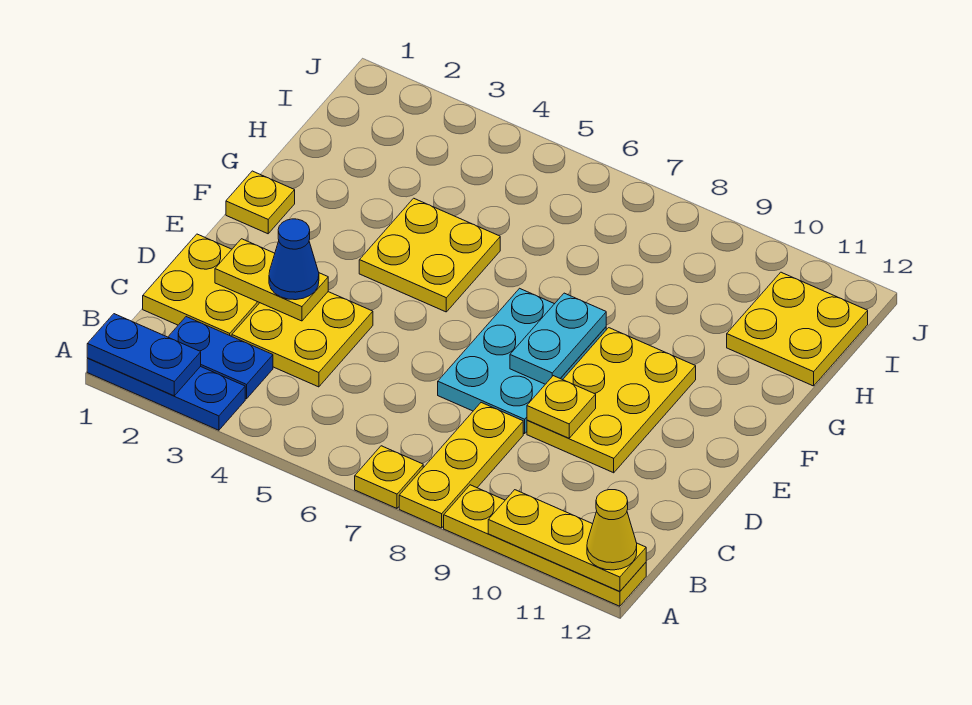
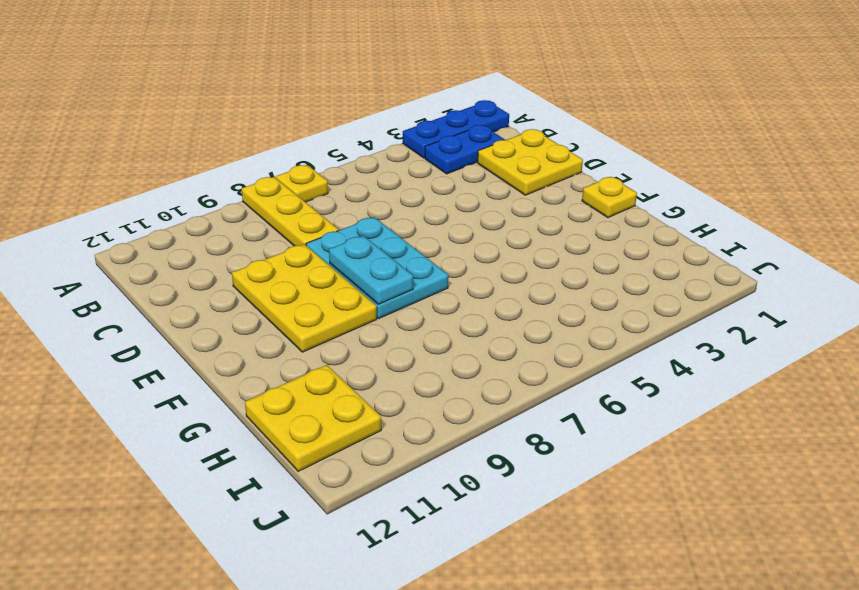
none -> yellow 1x4 plate [444,485,646,606]
none -> yellow 2x2 plate [232,292,373,387]
none -> yellow 2x2 plate [359,198,500,312]

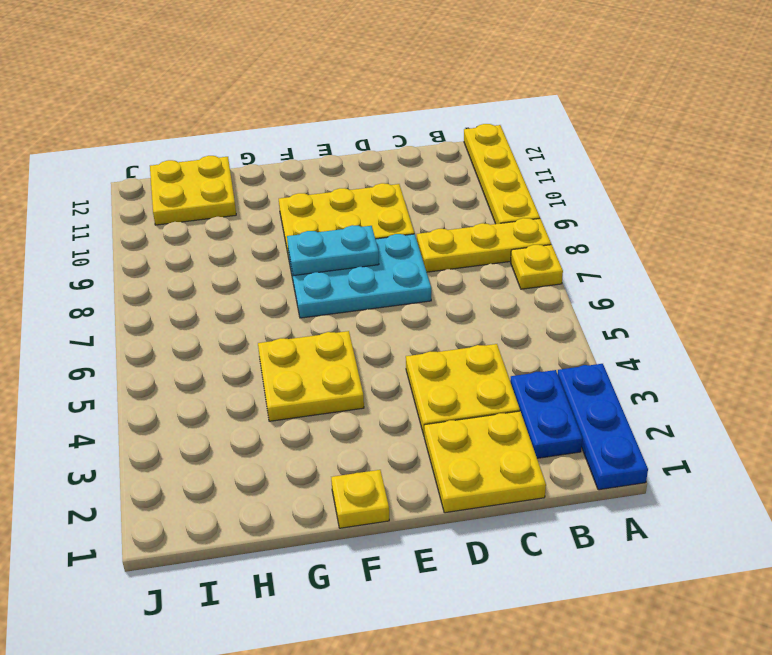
none -> blue 1x2 plate [87,314,201,396]
none -> yellow 1x3 plate [488,490,646,591]
none -> yellow 1x2 plate [215,239,328,321]

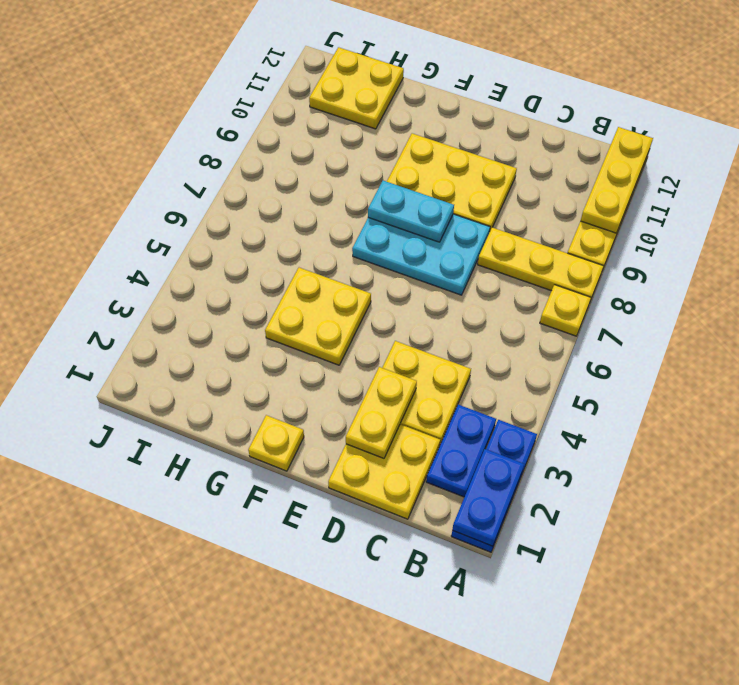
none -> yellow 1x1 plate [527,376,596,438]
none -> yellow 1x1 cone [587,490,637,570]
none -> blue 1x1 cone [269,219,319,300]

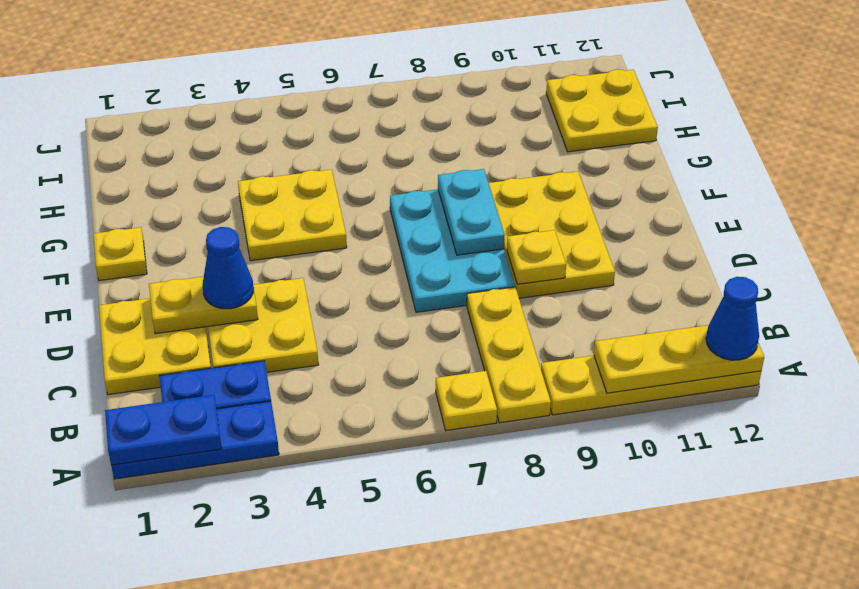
blue 1x1 cone [706,277,759,360] -> yellow 1x1 cone [587,490,637,570]

